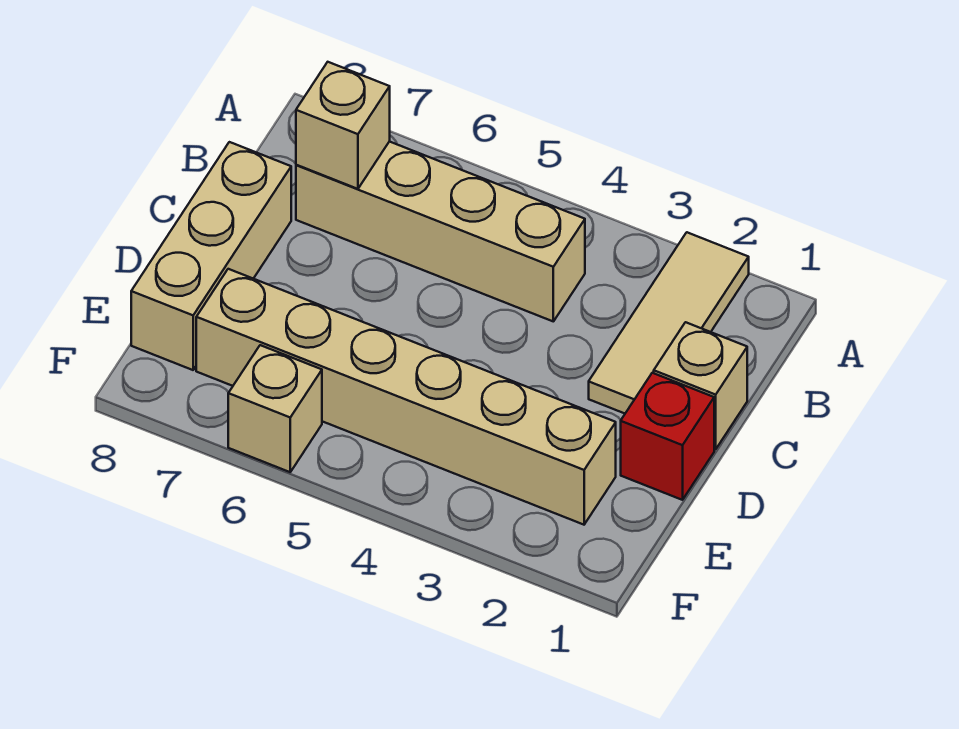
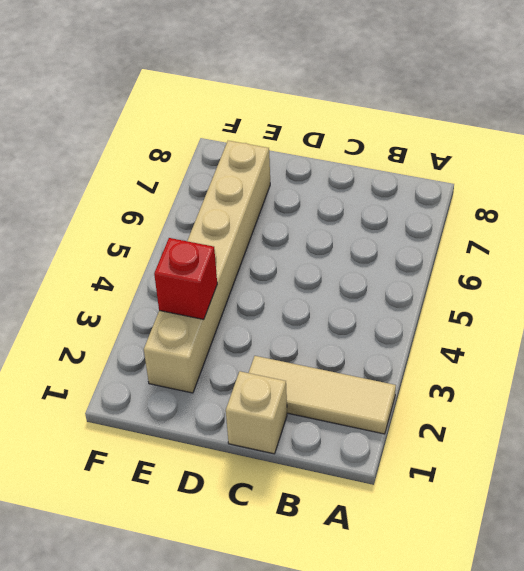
red 1x1 brick [154,238,217,319] -> red 1x1 brick moved to [621,373,714,500]
none -> tan 1x4 brick [296,141,585,321]
none -> tan 1x3 brick [131,142,291,370]

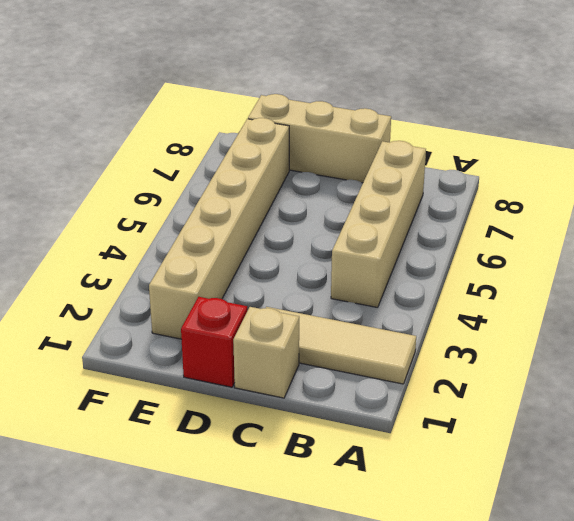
none -> tan 1x1 brick [228,345,322,472]
none -> tan 1x1 brick [296,62,390,189]

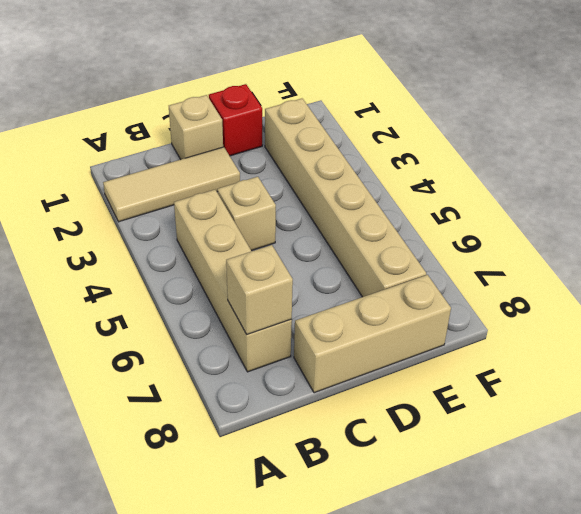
tan 1x1 brick [217,177,276,251] -> tan 1x1 brick moved to [228,345,322,472]

